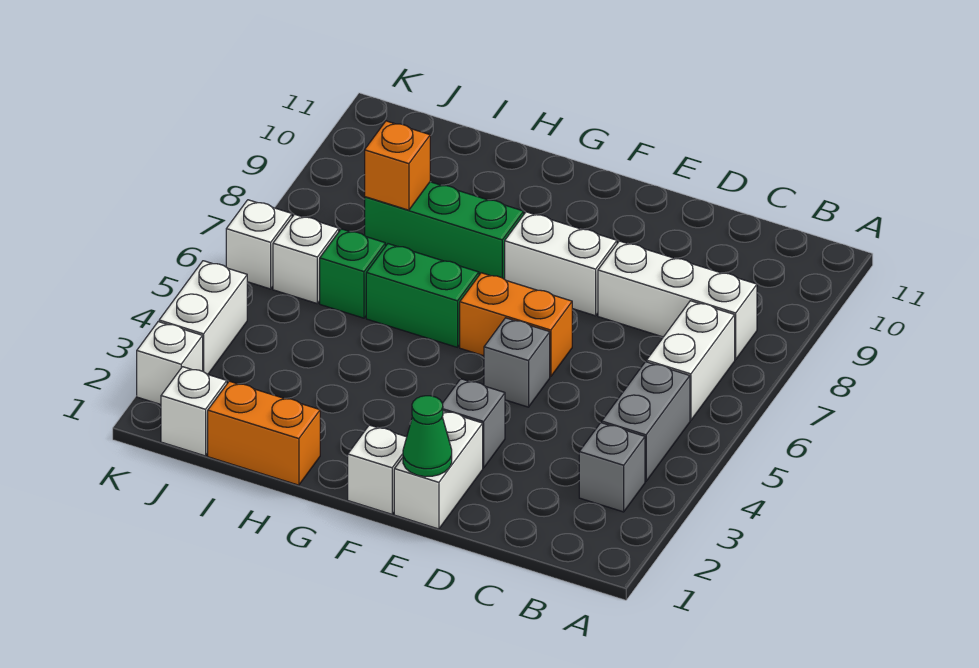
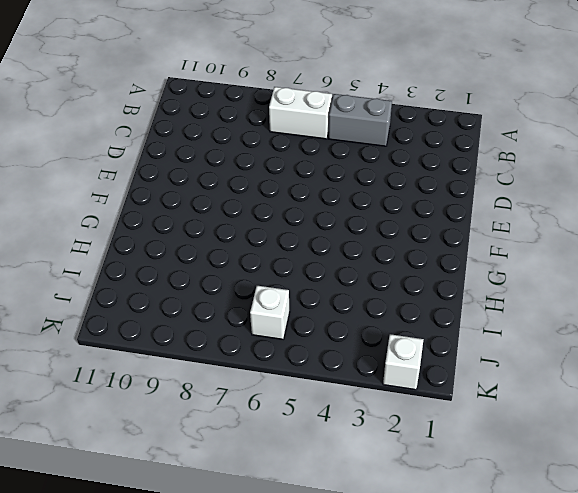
none -> grey 1x1 brick [579,423,645,512]
none -> white 1x3 brick [598,241,757,360]
none -> white 1x2 brick [394,411,483,529]

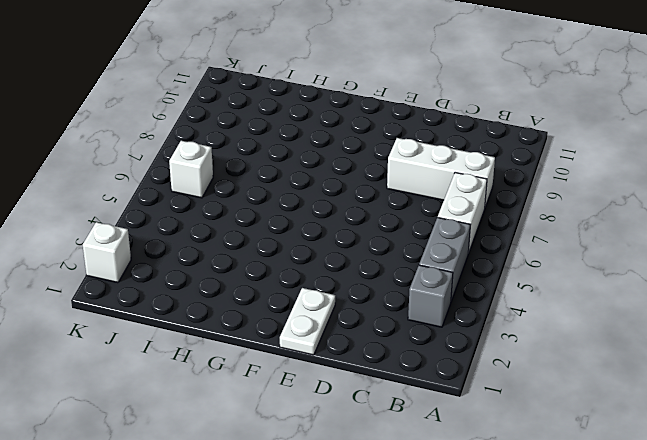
white 1x2 plate [280,288,335,355] -> white 1x2 brick [394,411,483,529]
none -> grey 1x1 brick [442,379,505,468]
none -> grey 1x1 brick [484,318,550,407]
none -> orange 1x2 brick [460,273,572,377]

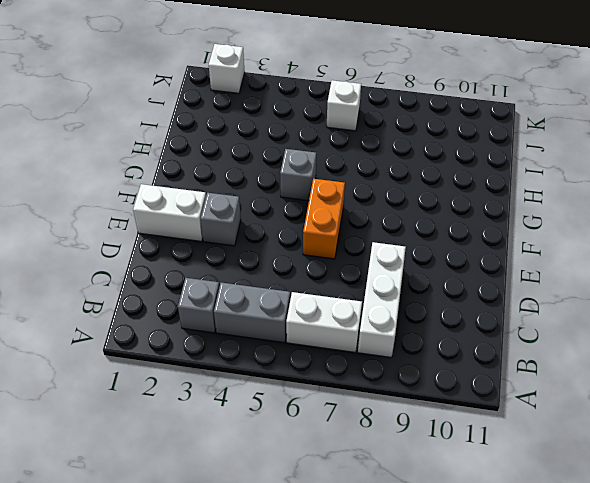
grey 1x1 brick [280,149,316,201] -> grey 1x1 brick moved to [484,318,550,407]
none -> white 1x2 brick [505,212,617,316]
none -> white 1x1 brick [348,425,407,514]
none -> green 1x2 brick [366,244,479,347]

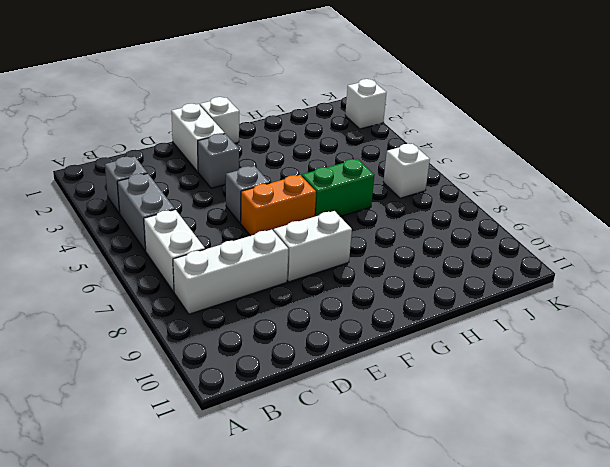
none -> green 1x3 brick [365,182,524,279]
none -> orange 1x2 brick [208,381,320,485]
none -> green 1x1 brick [320,229,385,318]

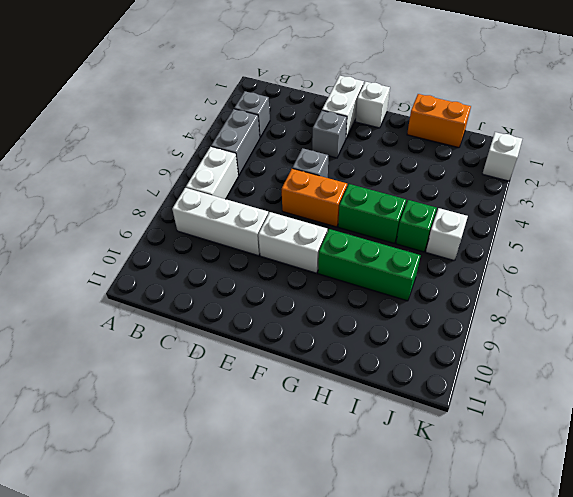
none -> white 1x1 brick [161,367,227,456]
none -> white 1x2 brick [159,261,247,374]
none -> white 1x1 brick [226,200,292,289]

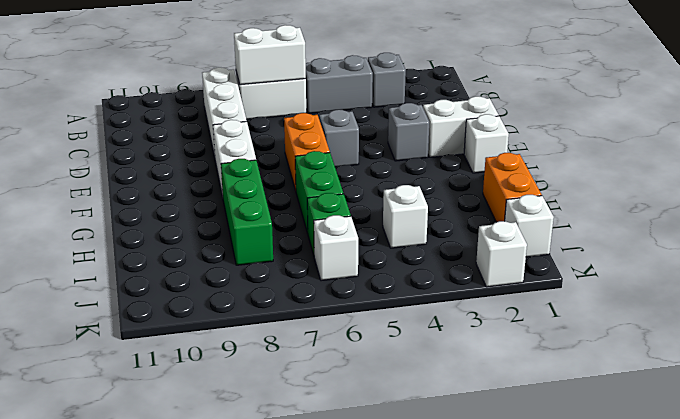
white 1x2 brick [234,25,306,85] -> white 1x2 brick moved to [159,261,247,374]
white 1x1 brick [383,185,428,248] -> white 1x1 brick moved to [226,200,292,289]
none -> green 1x1 cone [403,396,452,477]
none -> orange 1x1 brick [365,121,430,210]

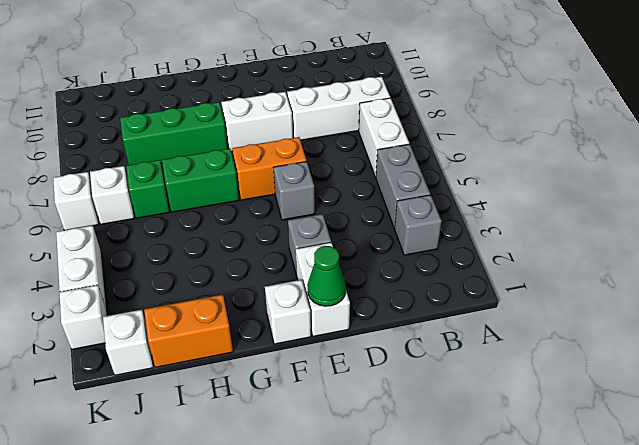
none -> orange 1x1 brick [365,121,430,210]

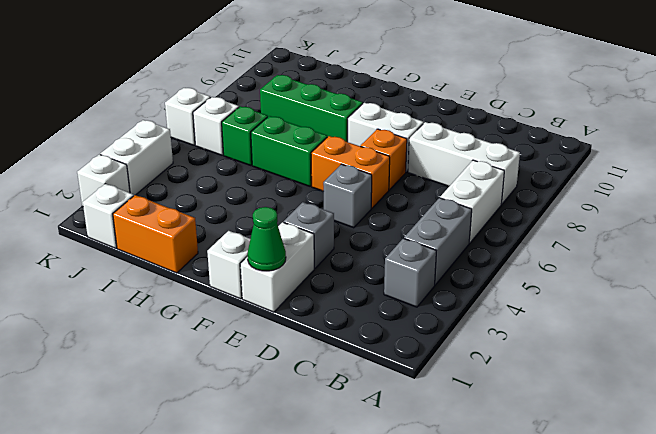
orange 1x1 brick [361,129,407,190] -> orange 1x1 brick moved to [365,121,430,210]

